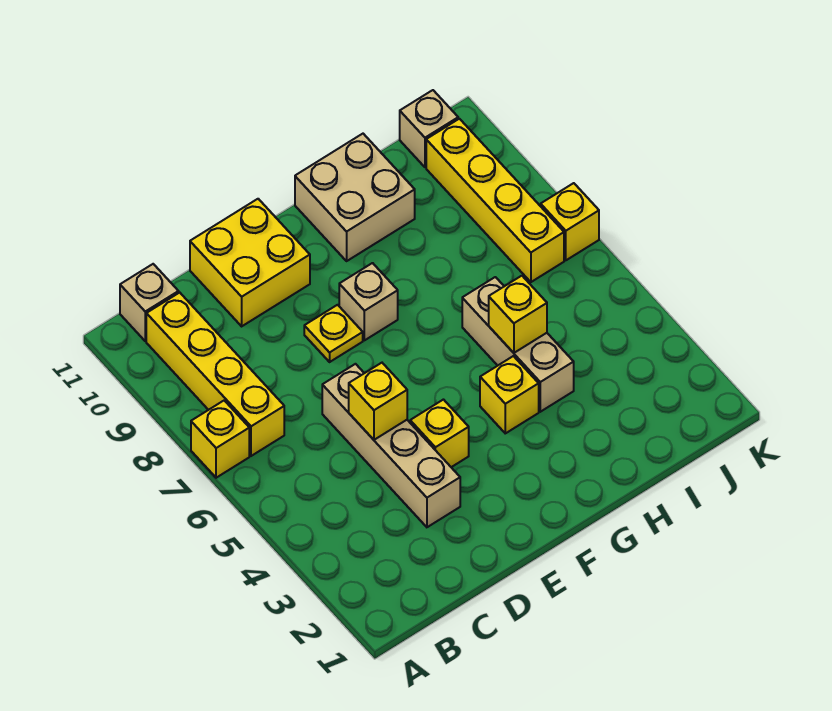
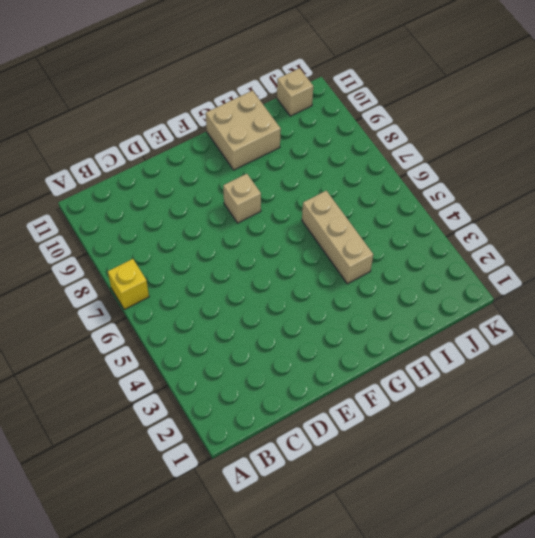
none -> yellow 1x4 brick [146,293,284,456]
none -> tan 1x1 brick [120,264,179,341]
none -> tan 1x4 brick [322,364,460,527]

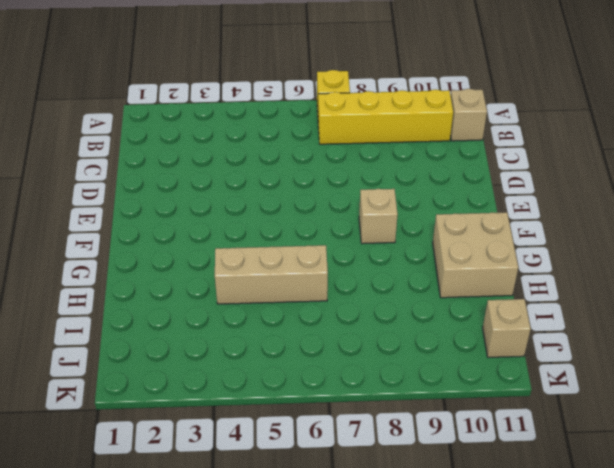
none -> tan 1x4 brick [322,364,460,527]
none -> yellow 2x2 brick [190,199,310,326]
none -> yellow 1x1 brick [410,400,469,467]

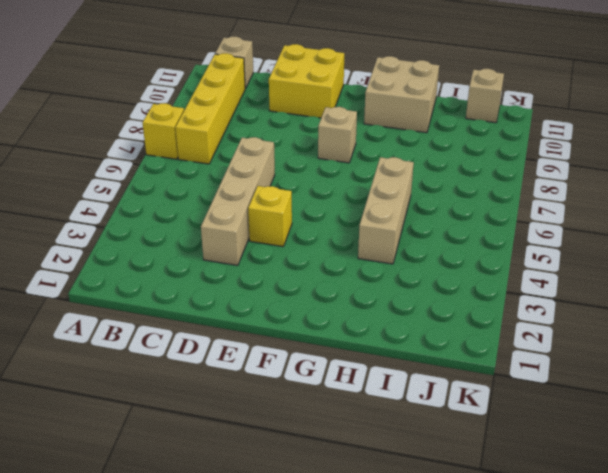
none -> yellow 1x1 plate [304,305,363,362]
none -> yellow 1x1 brick [480,356,539,433]
none -> yellow 1x4 brick [426,119,564,282]

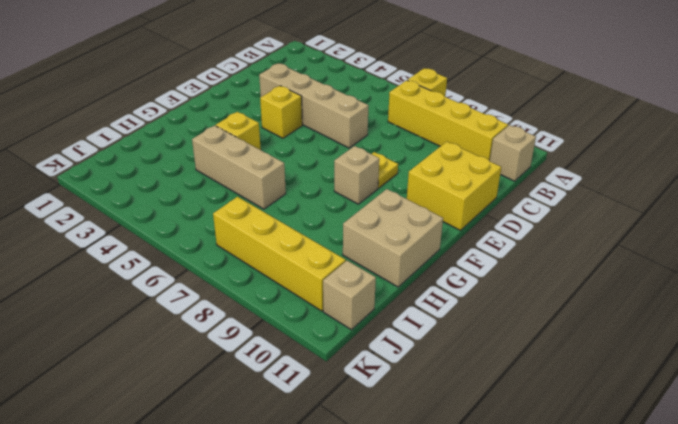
none -> yellow 1x1 brick [541,183,599,260]
none -> yellow 1x1 brick [349,363,407,440]
none -> yellow 1x1 brick [489,276,547,353]

